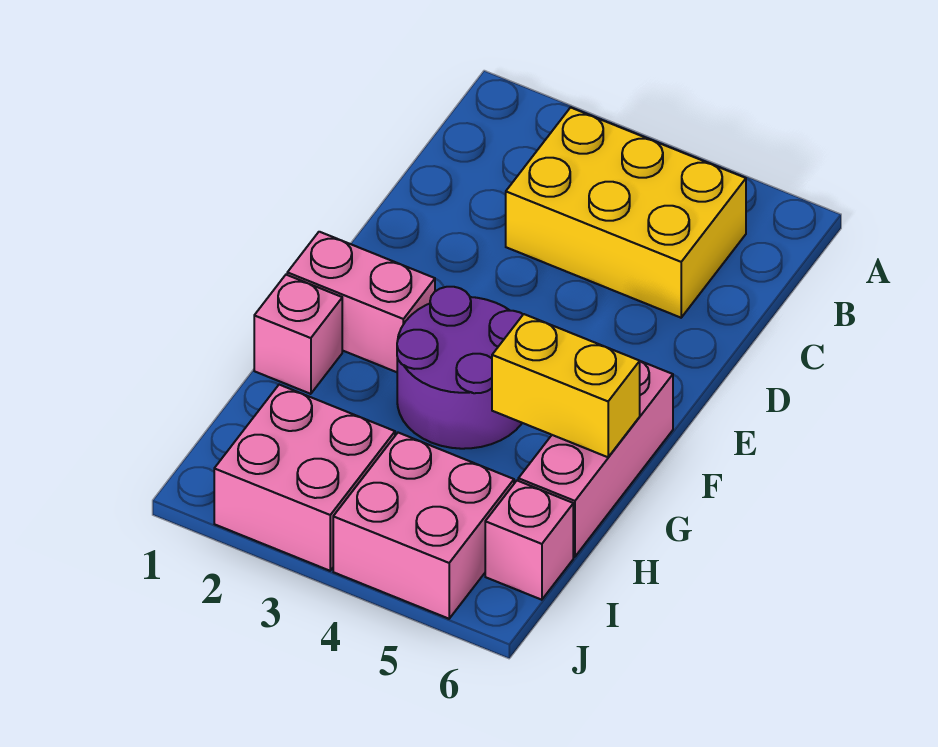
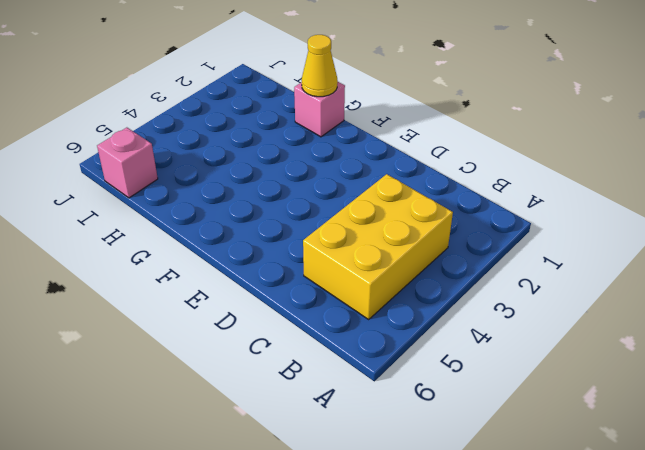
yellow 1x1 cone [302,35,338,97] -> none
none -> pink 1x2 brick [287,232,435,372]
none -> purple 2x2 round brick [397,287,523,449]

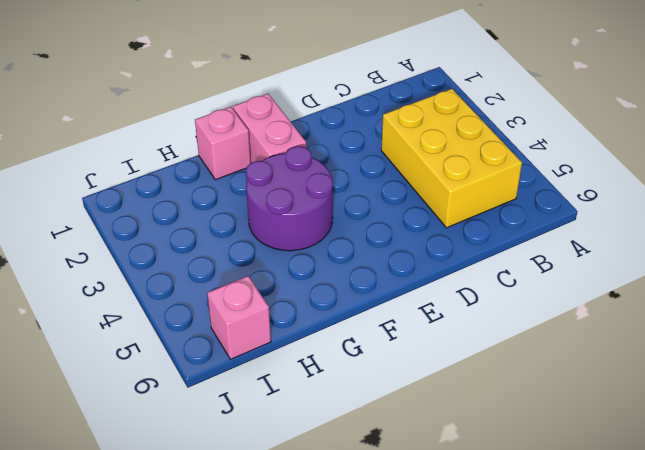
none -> pink 1x3 brick [518,361,673,557]
none -> pink 2x2 brick [214,385,395,571]

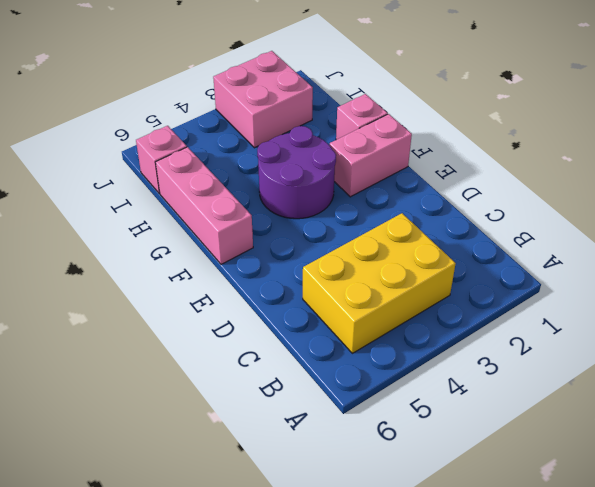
none -> pink 2x2 brick [333,433,514,619]
none -> yellow 1x2 brick [492,314,640,457]

